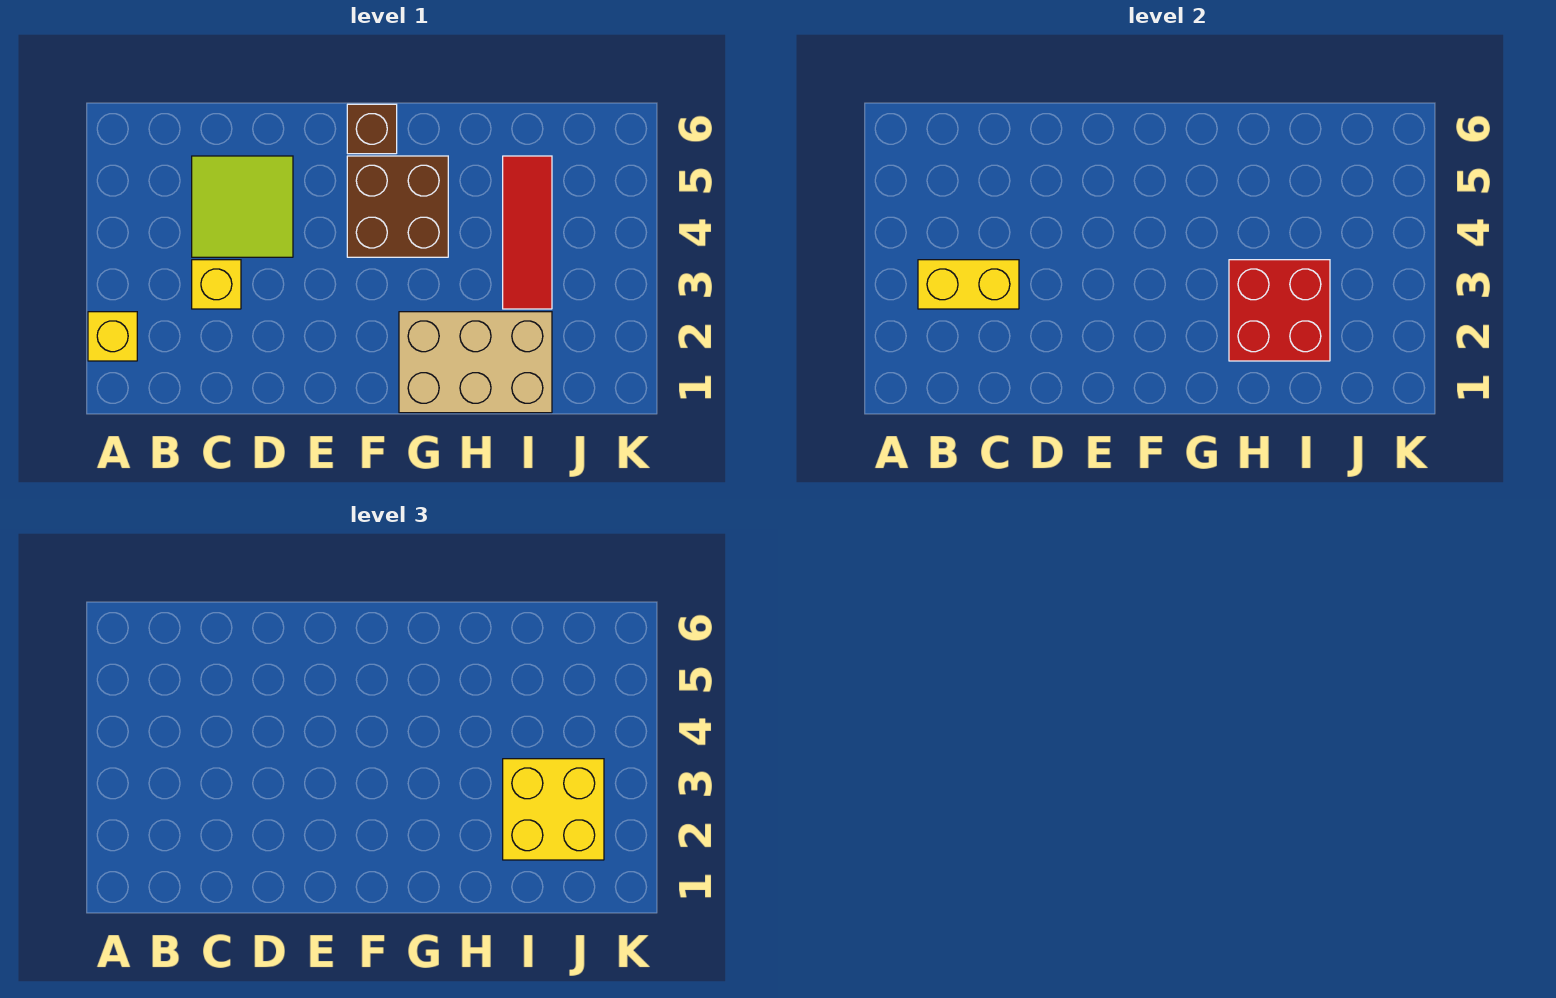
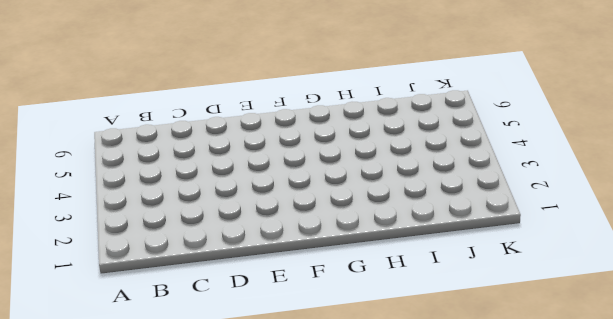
none -> yellow 1x1 brick [88,312,137,361]
none -> yellow 1x1 brick [192,260,241,309]

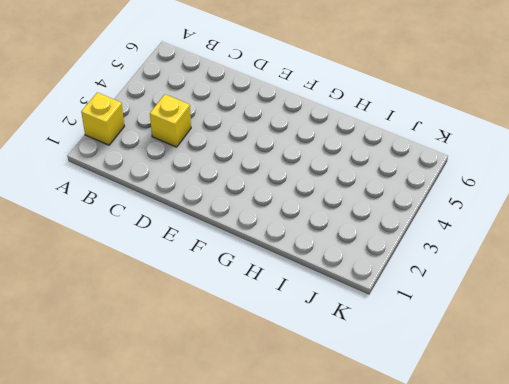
none -> lime 2x2 tile [192,156,293,257]
none -> brown 2x2 brick [347,156,448,257]

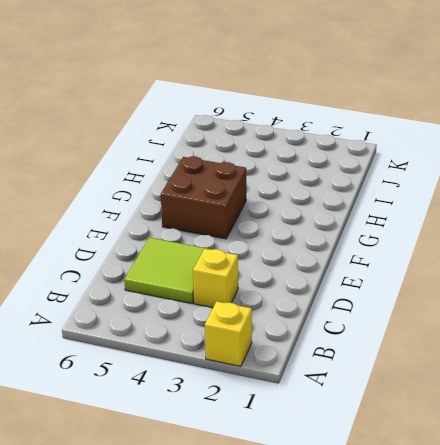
none -> brown 1x1 brick [347,104,397,154]
none -> tan 2x3 brick [399,312,552,413]

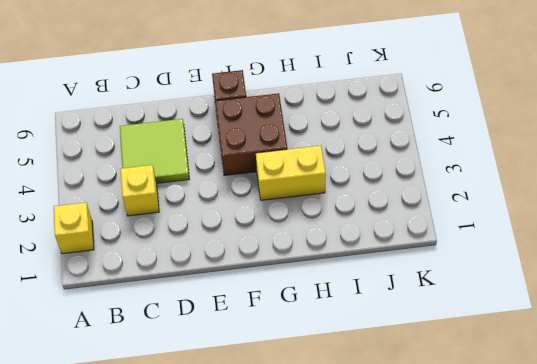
yellow 1x2 brick [256,146,326,200] -> yellow 1x2 brick moved to [918,260,1019,309]
none -> tan 2x3 brick [399,312,552,413]
none -> red 1x3 tile [503,156,552,309]

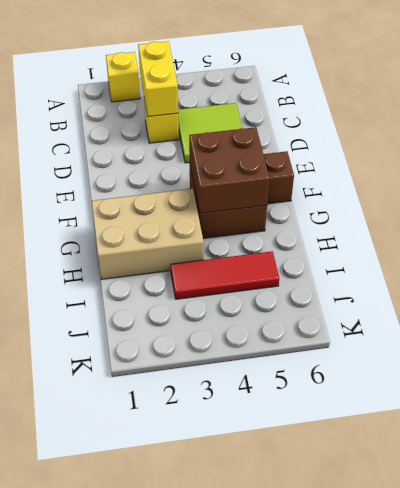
brown 2x2 brick [189,127,269,213] -> none
tan 2x3 brick [91,189,204,279] -> tan 2x3 brick turned to [399,312,552,413]
none -> red 2x2 brick [1229,260,1330,361]
none -> yellow 2x2 brick [503,759,604,860]

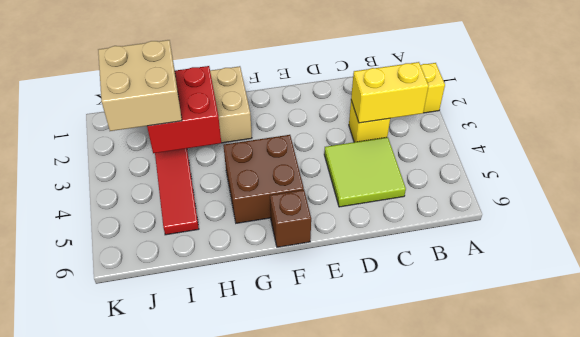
tan 2x2 brick [98,40,182,131] -> yellow 2x2 brick [503,759,604,860]

